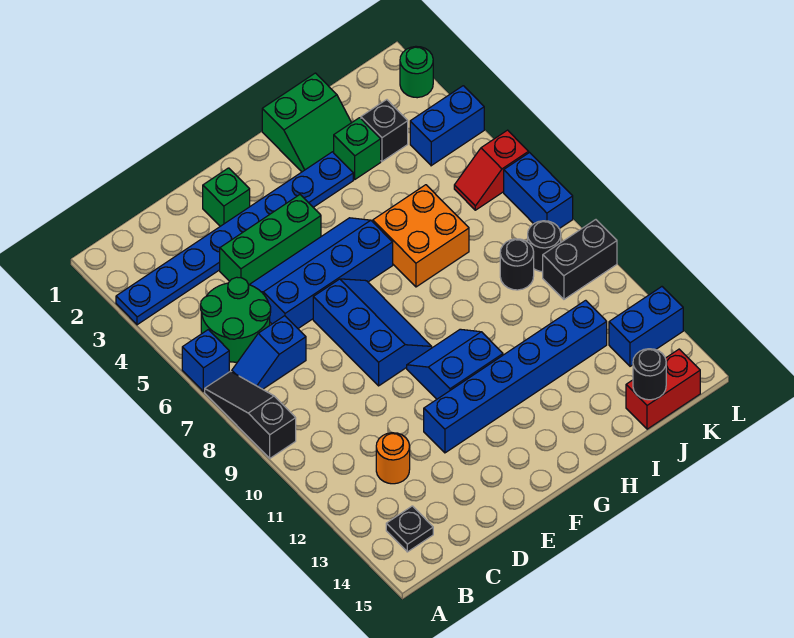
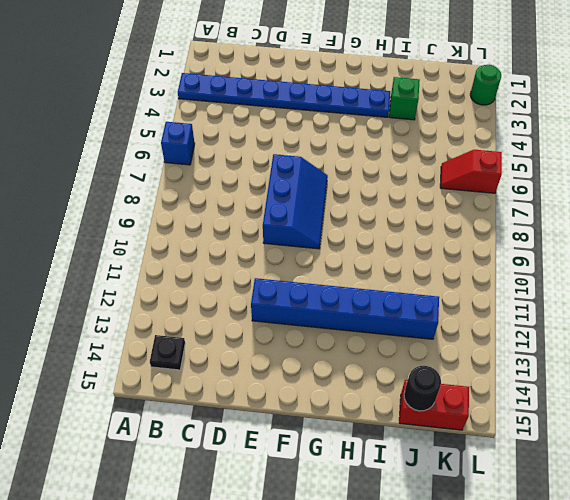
none -> black 1x3 slope [205,371,296,458]
none -> green 2x2 round brick [201,277,271,362]
none -> blue 1x2 slope [232,316,306,389]

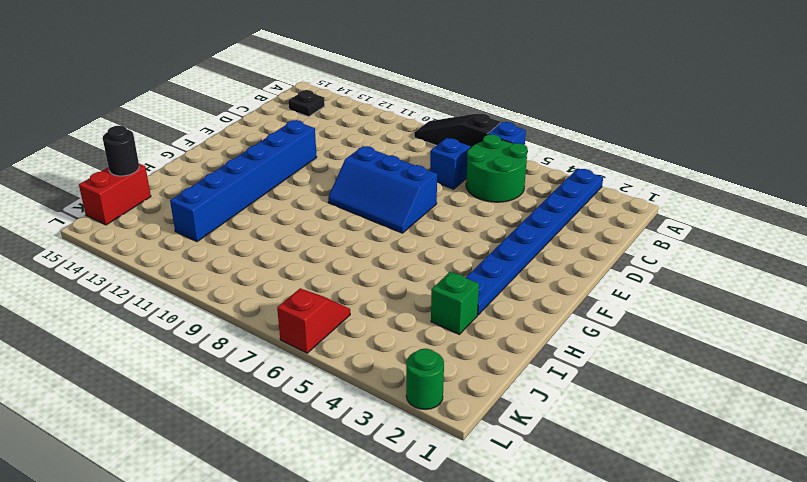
black 1x3 slope [414,114,501,147] -> black 1x3 slope turned to [205,371,296,458]
none -> orange 1x1 round brick [376,433,410,484]
none -> green 1x3 brick [220,195,321,285]
none -> blue 2x4 slope [250,218,393,328]

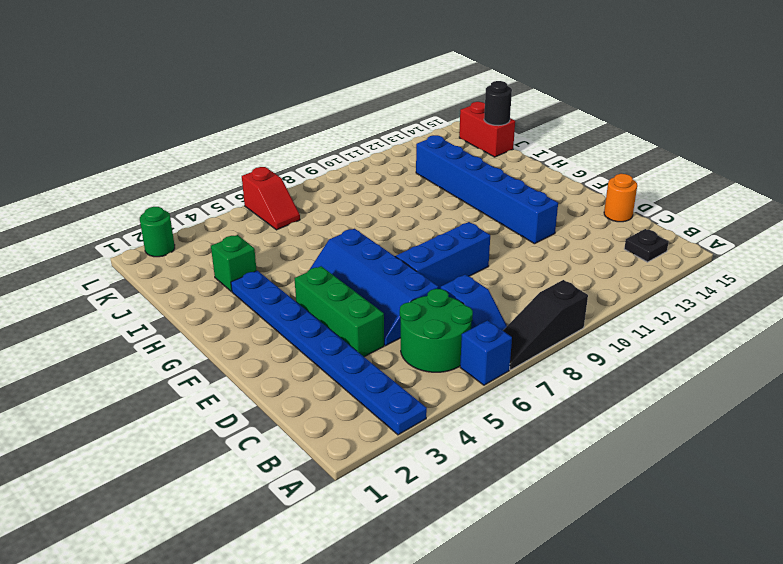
orange 1x1 round brick [604,174,637,222] -> orange 1x1 round brick moved to [376,433,410,484]
none -> green 1x1 brick [203,168,250,226]
none -> blue 2x2 slope [407,329,503,399]
none -> green 2x2 slope [262,73,352,172]

